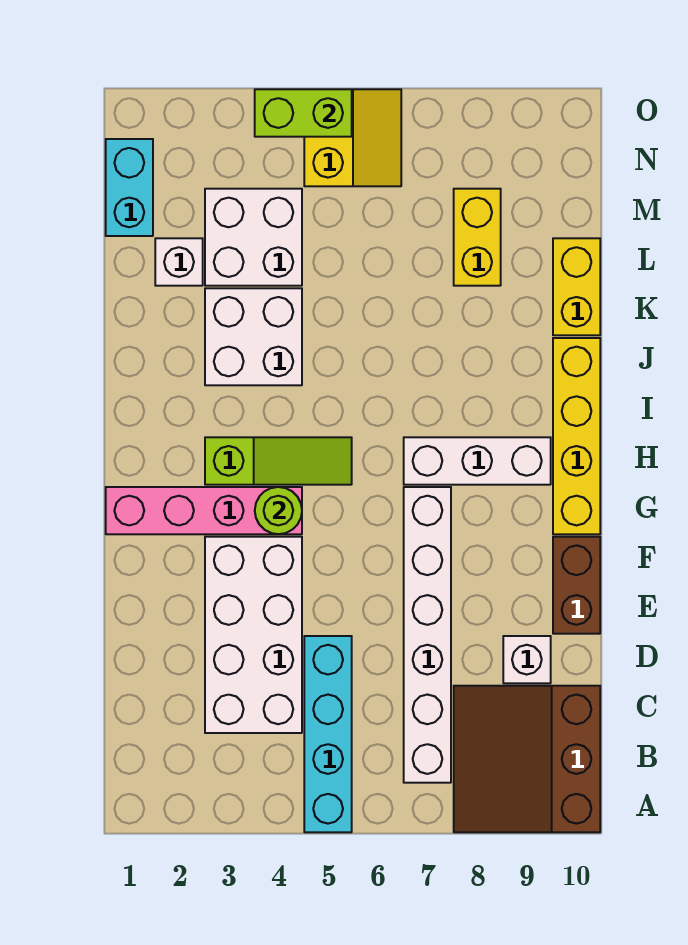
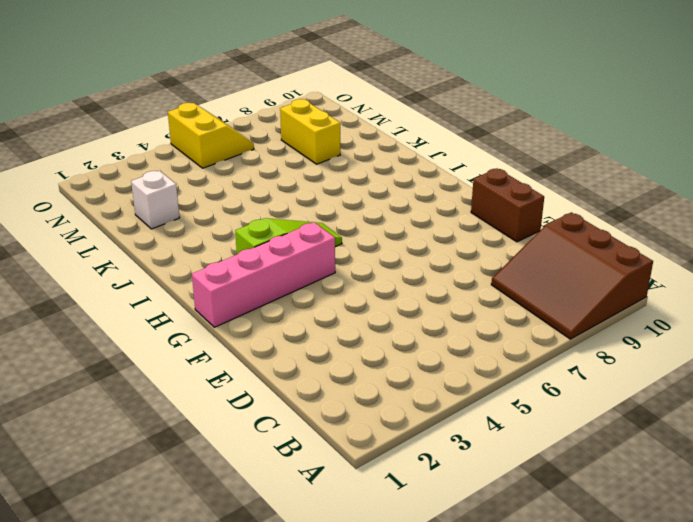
none -> cyan 1x4 brick [304,636,352,832]
none -> white 1x6 brick [404,487,451,783]
none -> white 2x4 brick [205,537,302,733]

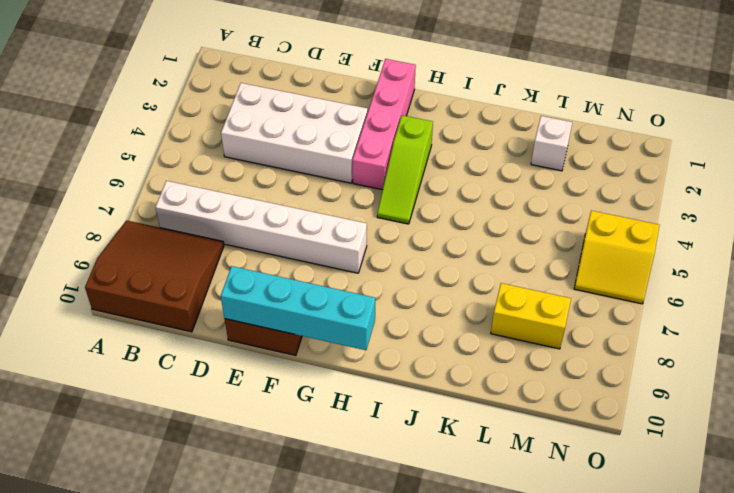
cyan 1x4 brick [221,266,375,350] -> cyan 1x4 brick moved to [304,636,352,832]
none -> white 1x1 brick [503,636,551,683]
none -> yellow 1x4 brick [553,338,600,534]
none -> white 1x3 brick [404,437,551,485]

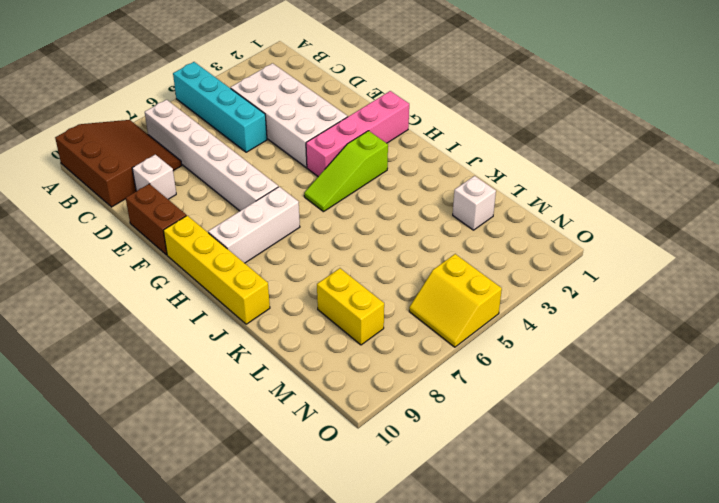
none -> white 2x2 brick [205,288,302,385]
none -> yellow 1x2 brick [553,238,600,335]
none -> white 2x2 brick [205,189,302,286]

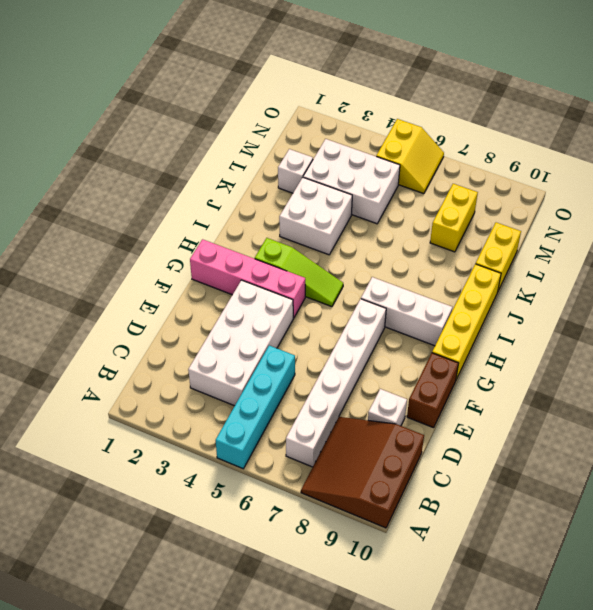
white 2x3 brick [303,139,400,224] -> white 2x2 brick [205,189,302,286]
none -> cyan 1x2 brick [106,139,153,236]
none -> lime 1x1 round brick [255,487,302,534]
none -> lime 1x2 brick [255,89,352,137]

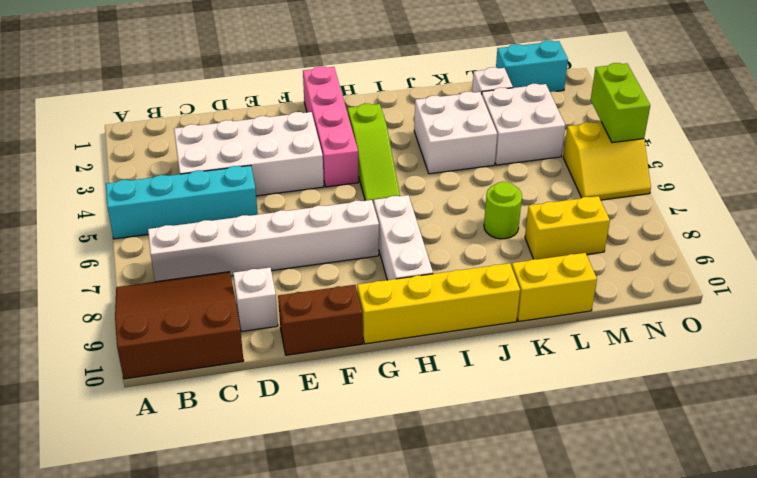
lime 1x1 round brick [484,182,522,239] -> lime 1x1 round brick moved to [255,487,302,534]

